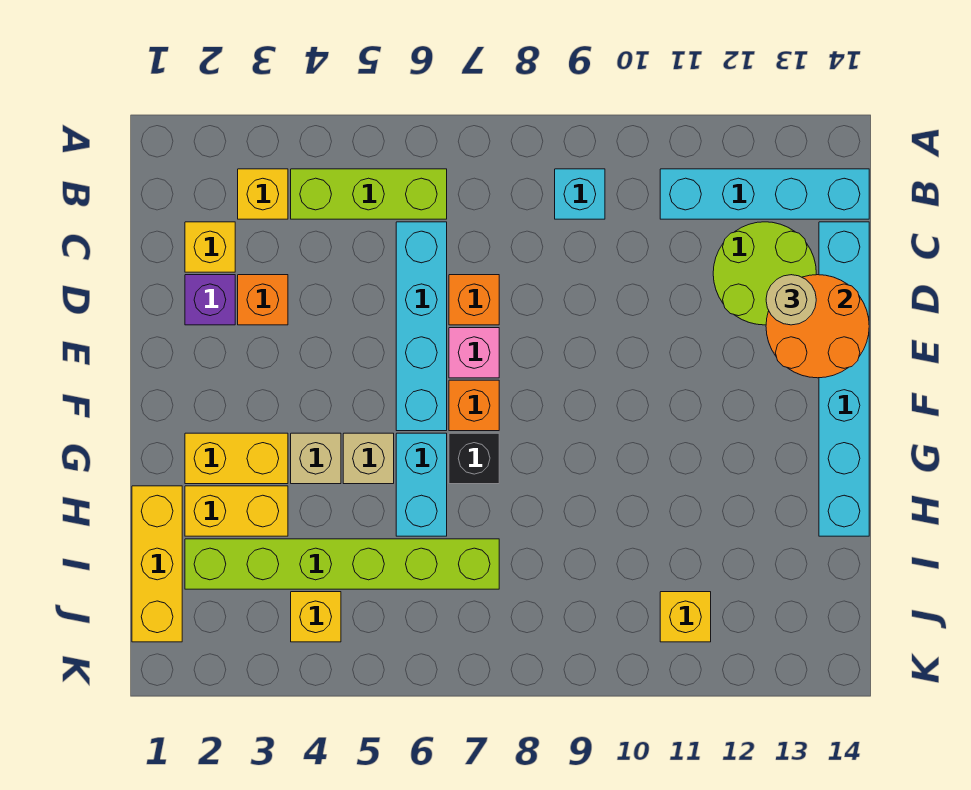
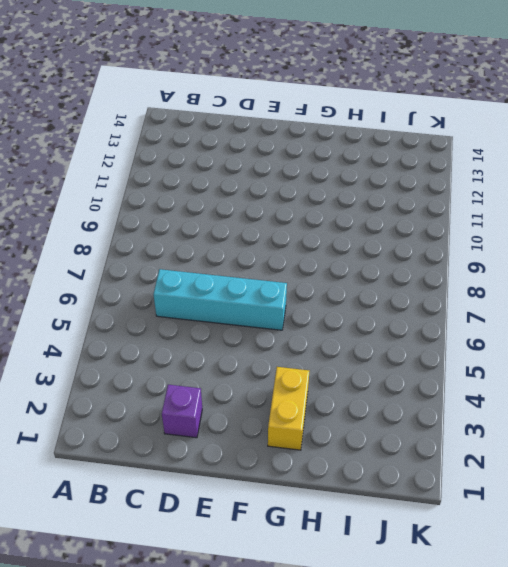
none -> yellow 1x1 brick [238,169,288,219]
none -> lime 1x3 brick [291,169,447,219]
none -> cyan 1x1 brick [555,169,605,219]

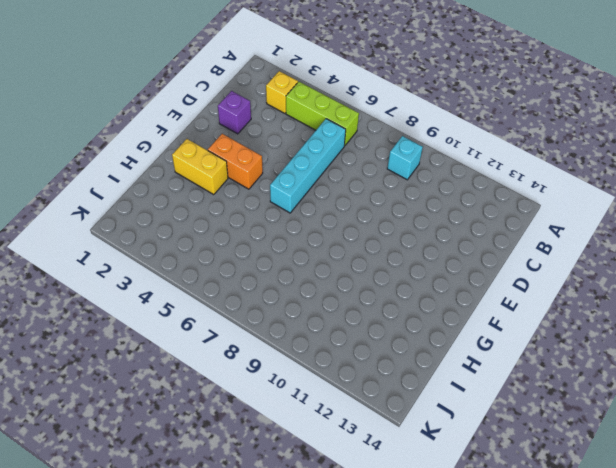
orange 1x2 brick [208,134,263,189] -> none
none -> cyan 1x4 brick [660,169,869,219]
none -> yellow 1x1 brick [185,222,235,272]
none -> lime 2x2 round brick [713,222,816,325]

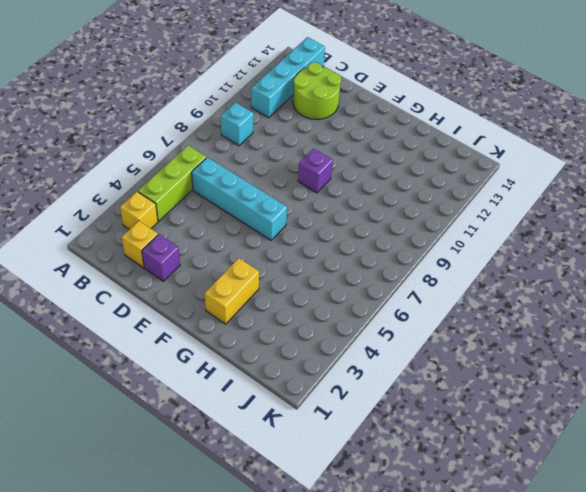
purple 1x1 brick [298,149,333,193] -> none
none -> cyan 1x6 brick [819,222,869,536]
none -> orange 1x1 brick [238,275,288,325]
none -> orange 1x1 brick [449,275,499,325]

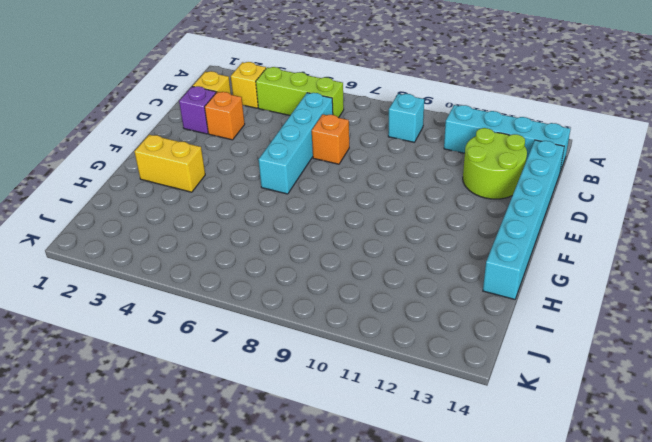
none -> pink 1x1 brick [449,328,499,378]
none -> orange 1x1 brick [449,380,499,431]
none -> tan 1x1 brick [291,433,341,484]

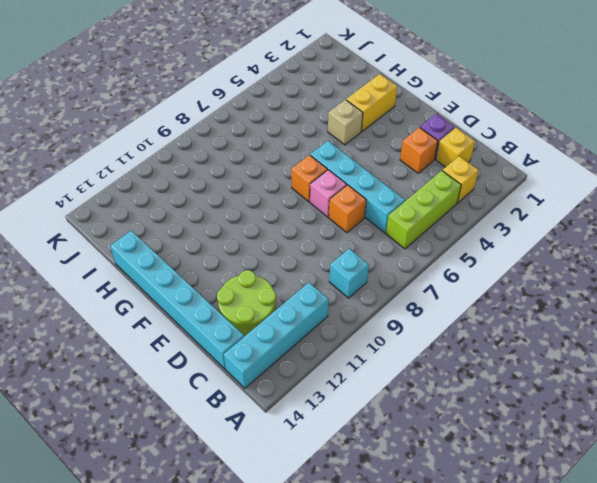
none -> tan 1x1 brick [343,433,394,484]
none -> cyan 1x2 brick [396,433,447,536]
none -> black 1x1 brick [449,433,499,484]

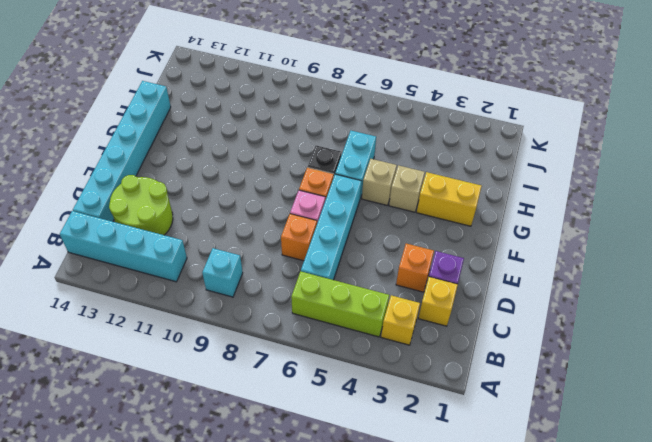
none -> yellow 1x3 brick [132,486,182,642]
none -> yellow 1x2 brick [185,486,288,536]
none -> lime 1x6 brick [185,539,499,589]

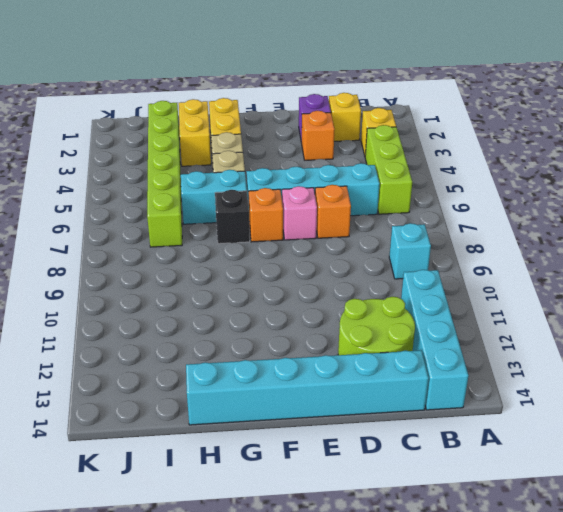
none -> yellow 1x3 brick [132,486,182,642]
none -> yellow 1x1 brick [291,592,341,642]
none -> yellow 1x1 brick [660,592,711,642]

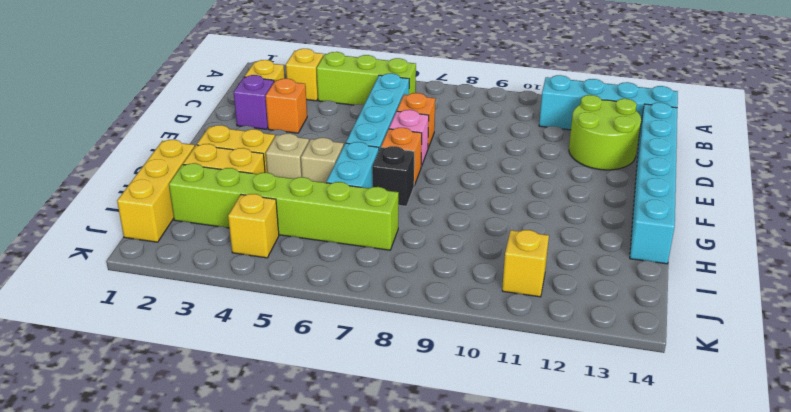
none -> cyan 1x1 brick [555,169,605,219]
none -> orange 2x2 round brick [766,275,869,378]
none -> tan 1x1 round brick [766,275,816,325]

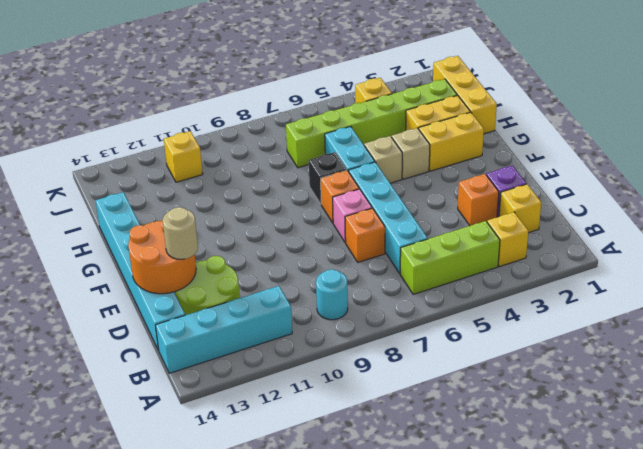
cyan 1x1 round brick [316,269,348,320] -> cyan 1x1 brick [555,169,605,219]

